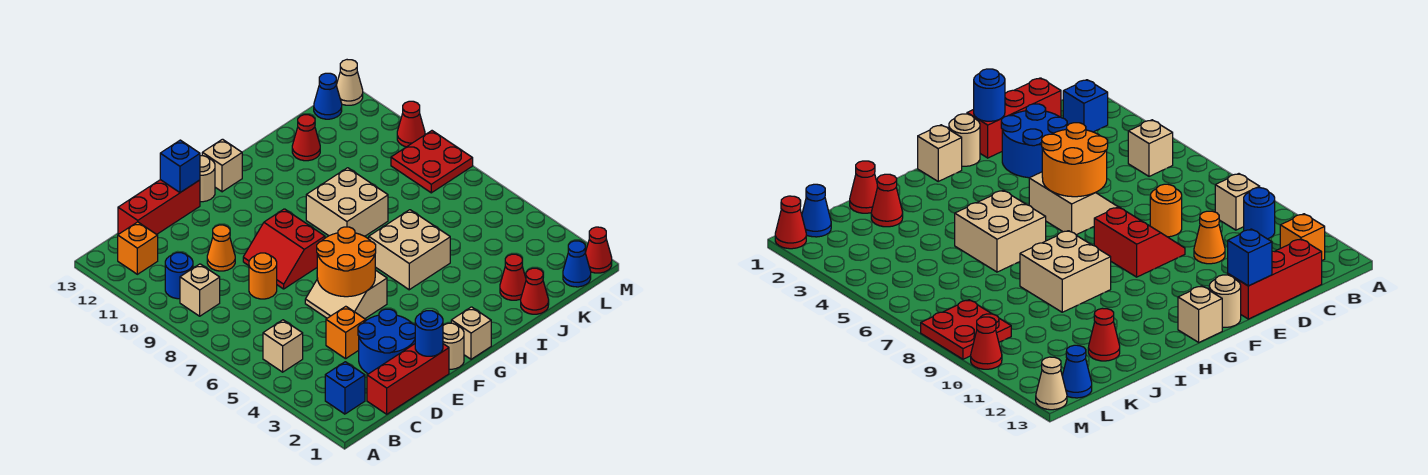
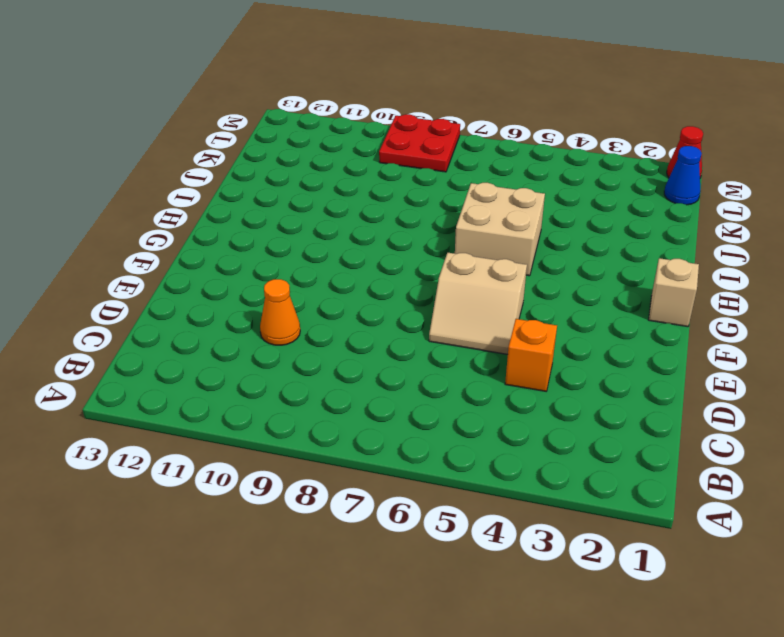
none -> blue 1x1 brick [325,362,365,414]
none -> tan 1x1 brick [263,320,303,372]
none -> tan 1x1 brick [180,264,220,316]
none -> blue 1x1 round brick [165,253,193,299]

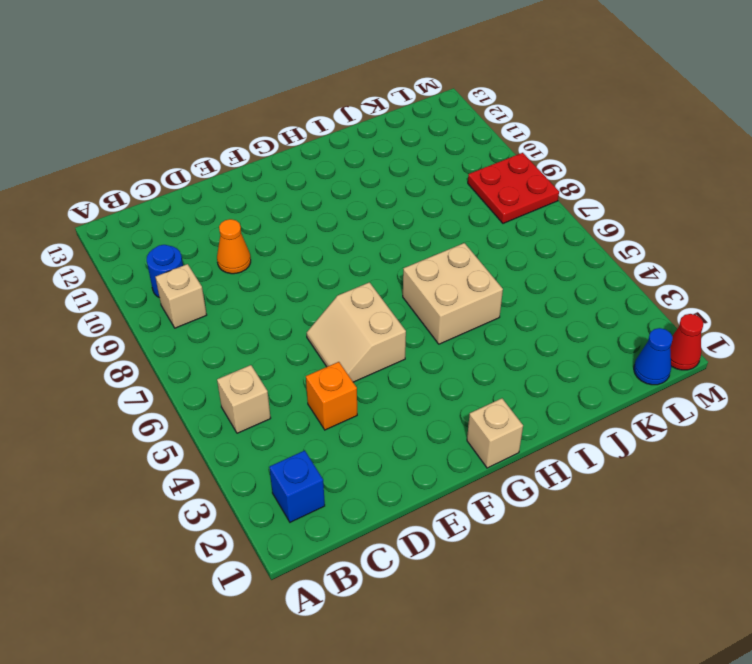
none -> orange 1x1 brick [118,222,158,274]
none -> red 1x3 brick [367,344,449,414]
none -> red 1x3 brick [118,180,200,234]
none -> blue 2x2 round brick [358,309,415,374]

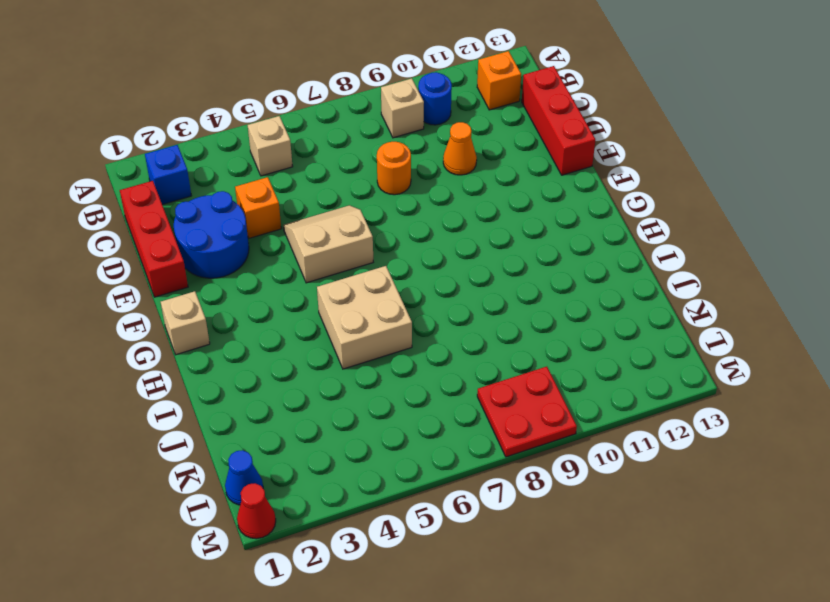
none -> red 2x2 slope [243,209,325,289]
none -> tan 1x1 round brick [443,323,464,369]
none -> tan 1x1 round brick [200,156,215,202]
none -> tan 1x1 brick [202,139,242,192]

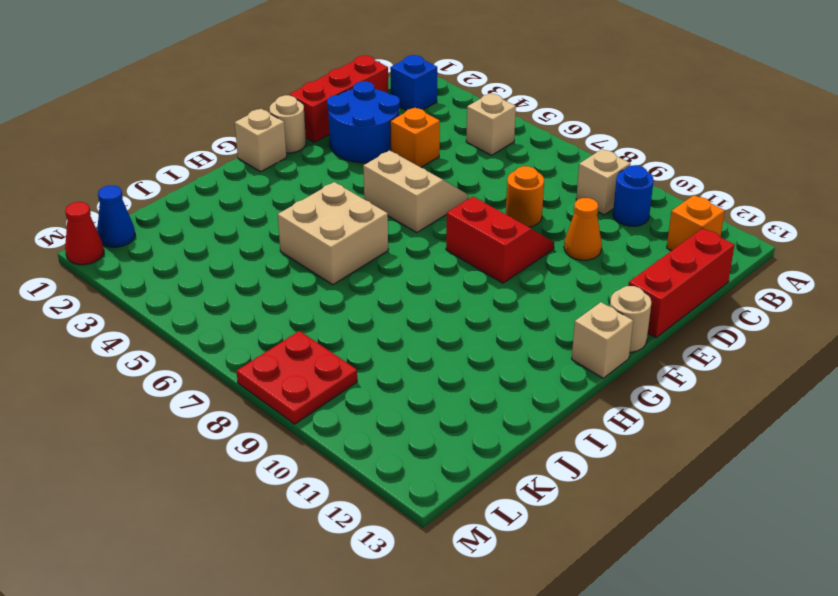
none -> tan 2x2 brick [306,168,388,236]
none -> red 1x1 cone [521,268,549,314]
none -> red 1x1 cone [500,254,526,300]
none -> red 1x1 cone [292,115,320,161]

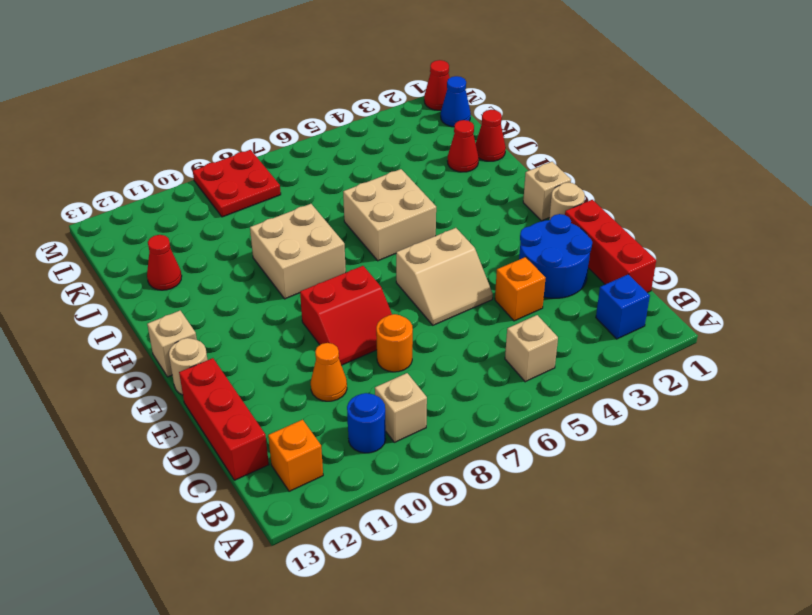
none -> blue 1x1 cone [314,73,342,119]
none -> red 1x1 cone [397,101,425,147]
none -> tan 1x1 cone [336,60,363,105]
none -> blue 1x1 round brick [415,311,443,356]

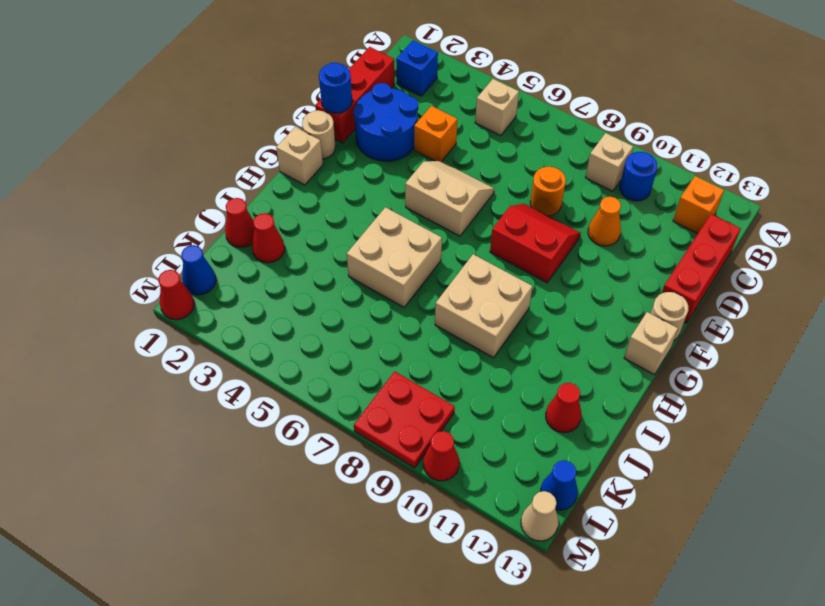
none -> orange 2x2 round brick [317,227,376,297]
none -> blue 1x1 brick [160,140,200,193]

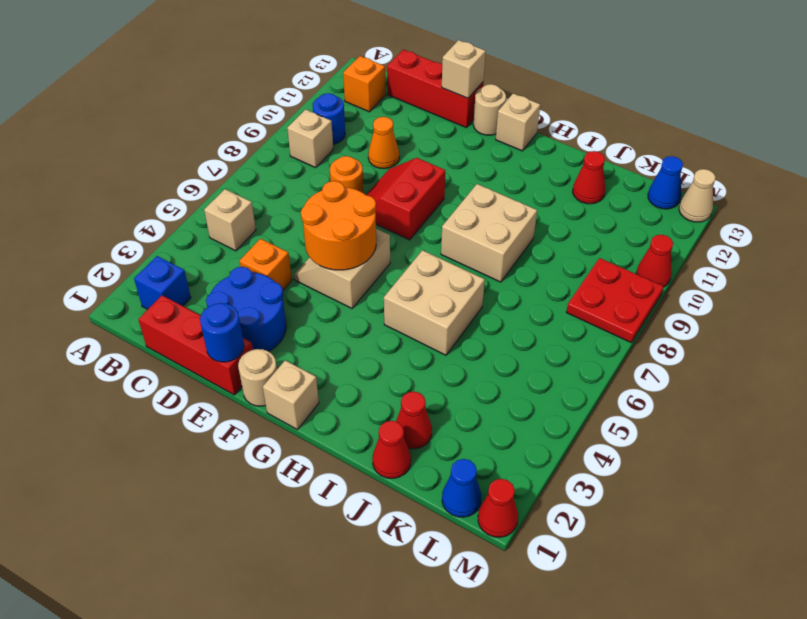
tan 1x1 brick [442,40,486,98] -> blue 1x1 brick [160,140,200,193]

